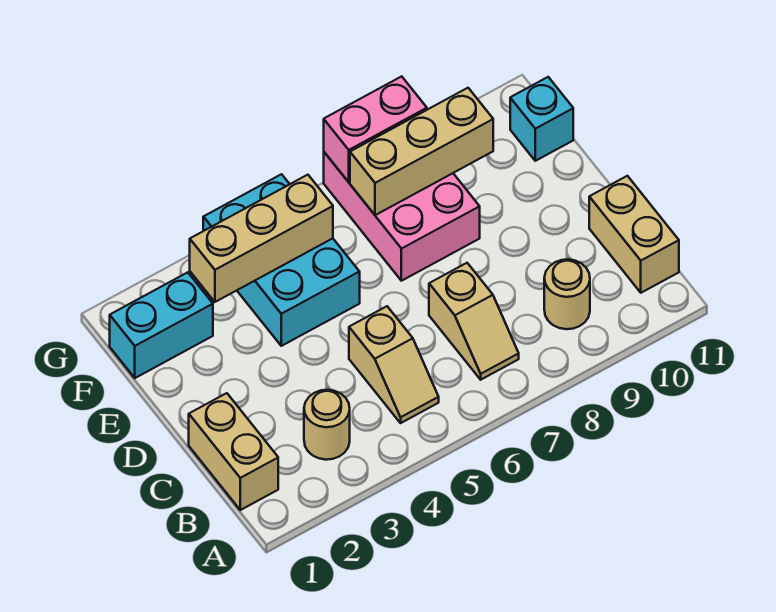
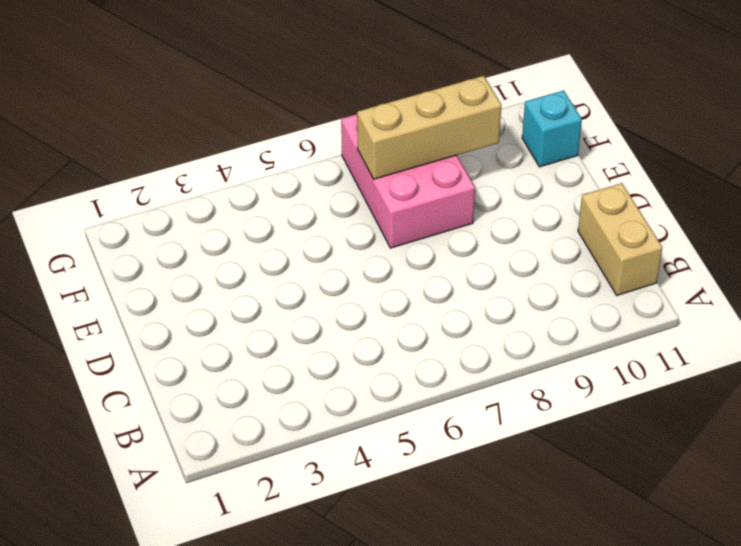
none -> tan 1x2 brick [189,393,278,510]
none -> tan 1x1 round brick [304,390,350,460]
none -> tan 1x2 slope [349,306,439,423]

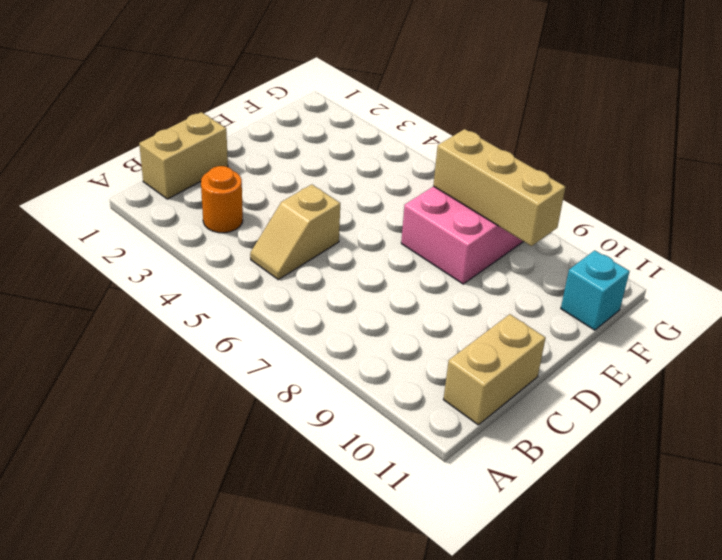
orange 1x1 round brick [201,166,243,233] -> tan 1x1 round brick [304,390,350,460]
none -> tan 1x2 slope [429,263,519,380]
none -> tan 1x1 round brick [544,259,590,329]
none -> cyan 2x3 brick [203,174,360,346]

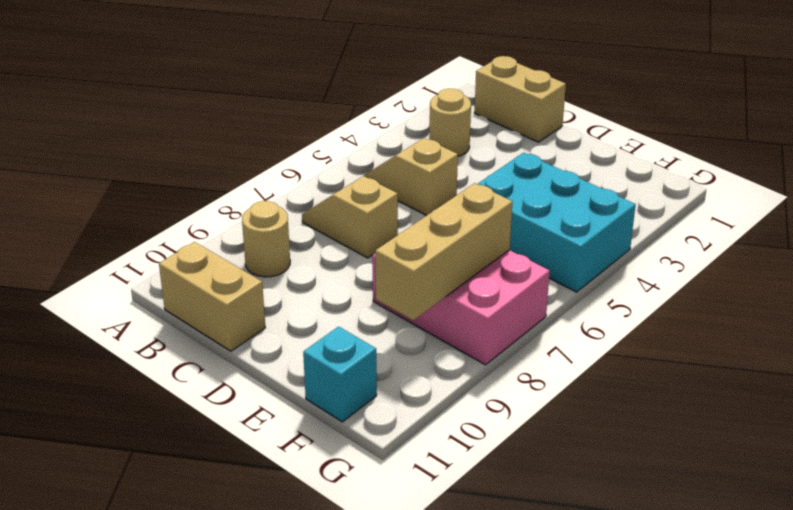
none -> cyan 1x2 brick [110,272,213,378]
none -> tan 1x3 brick [190,175,333,302]
none -> pink 1x2 brick [324,76,427,182]

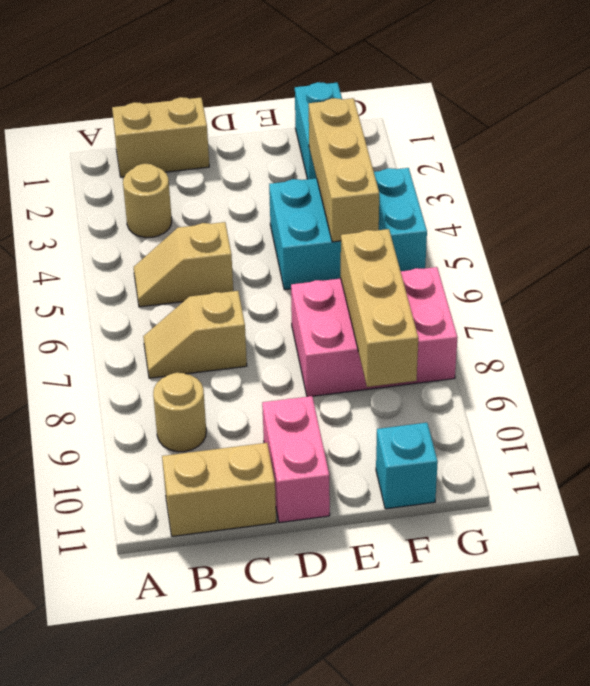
pink 1x2 brick [262,396,330,523] -> pink 1x2 brick moved to [324,76,427,182]

